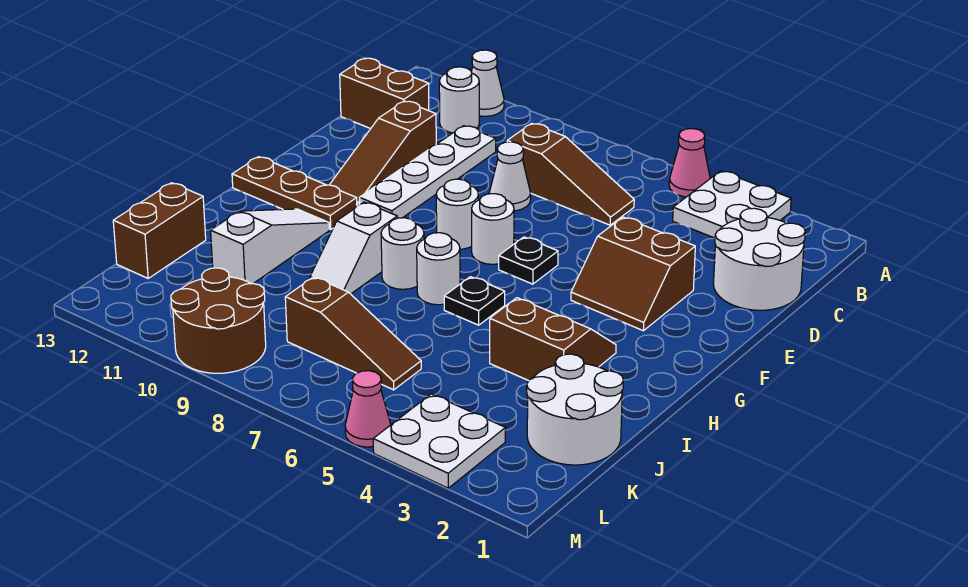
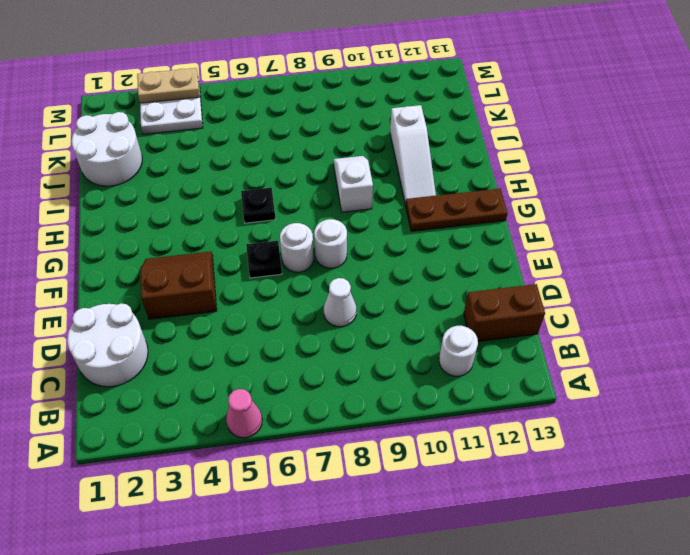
tan 1x2 plate [137,68,200,103] -> none
none -> white 2x2 plate [673,171,791,238]
none -> white 1x1 cone [471,50,504,116]
none -> brown 1x3 slope [507,123,634,225]

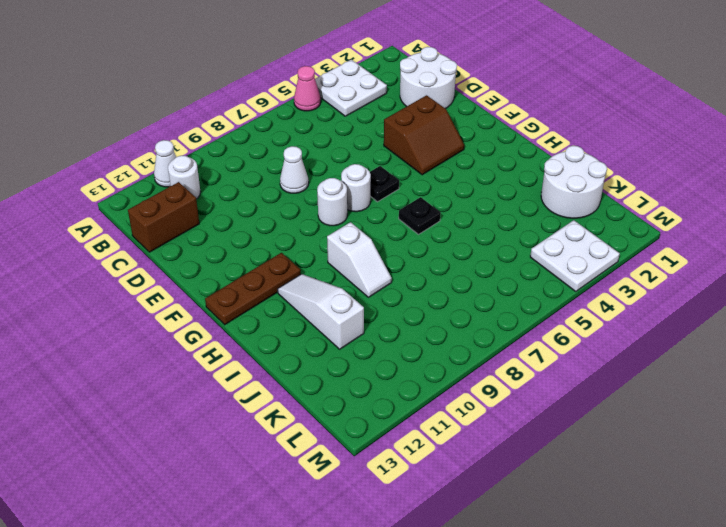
none -> brown 1x3 slope [507,123,634,225]
none -> white 1x4 plate [360,126,496,218]
none -> brown 1x3 slope [330,101,436,206]

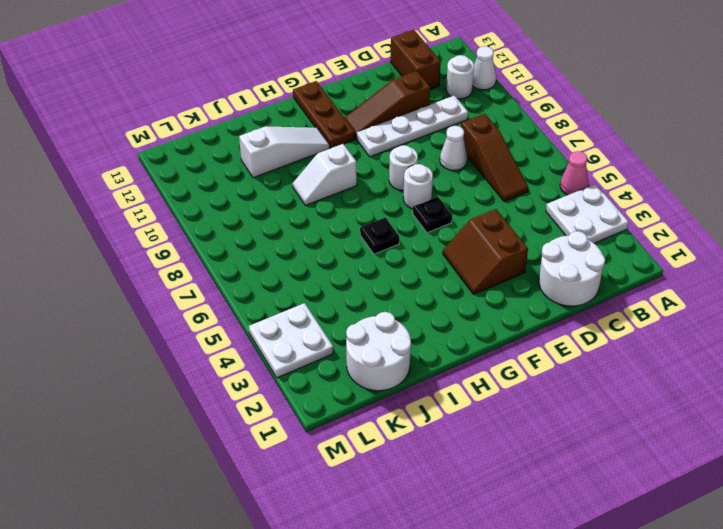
none -> brown 2x2 slope [490,298,616,381]
none -> white 1x1 round brick [417,233,460,305]
none -> white 1x1 round brick [381,218,424,289]

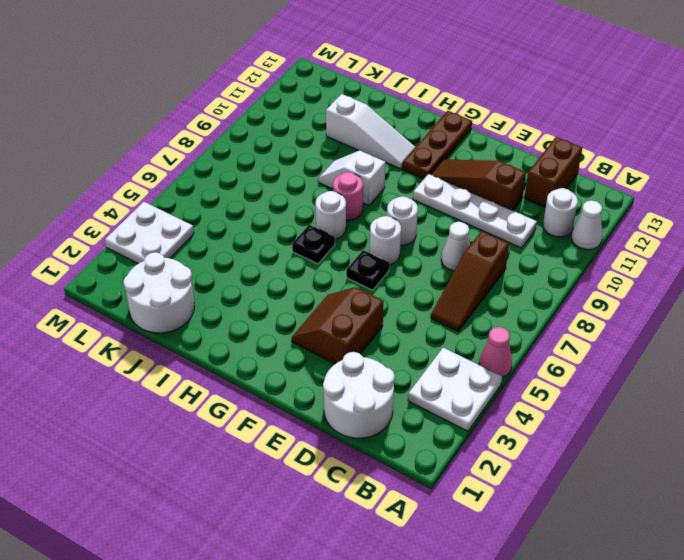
pink 1x1 round brick [333,172,363,221] -> white 1x1 round brick [381,218,424,289]
none -> brown 2x2 slope [490,298,616,381]
none -> brown 1x2 brick [113,183,206,278]
none -> brown 1x3 slope [285,277,421,390]

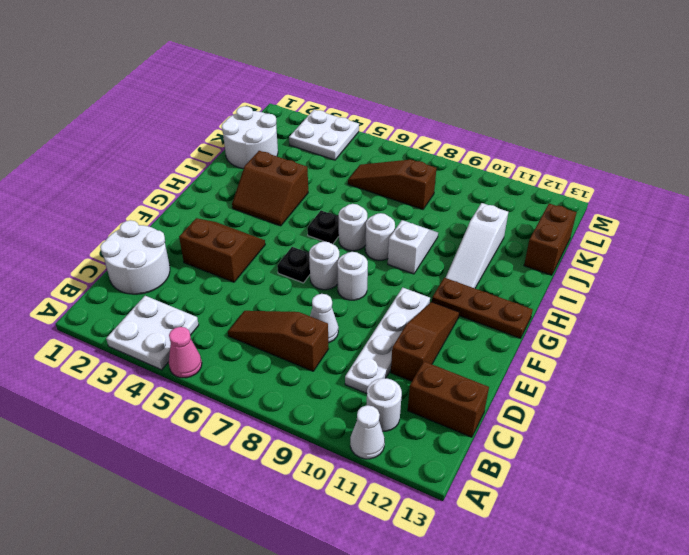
none -> brown 2x2 round brick [171,268,266,373]
none -> pink 1x1 cone [345,371,391,447]

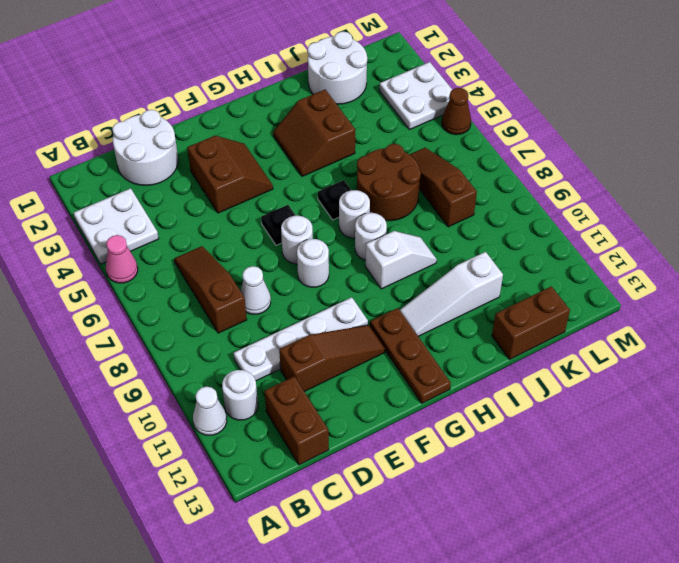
brown 2x2 round brick [357,144,421,221] -> brown 2x2 round brick moved to [171,268,266,373]
brown 1x1 cone [442,88,471,135] -> pink 1x1 cone [345,371,391,447]

